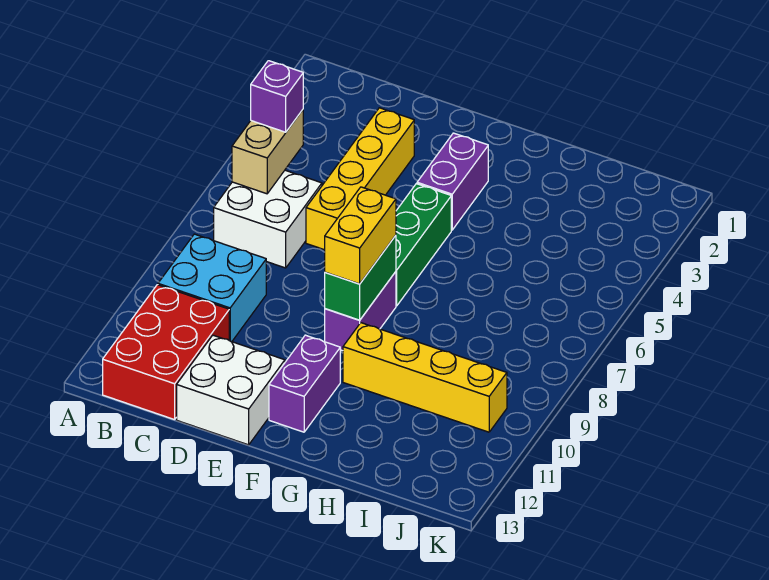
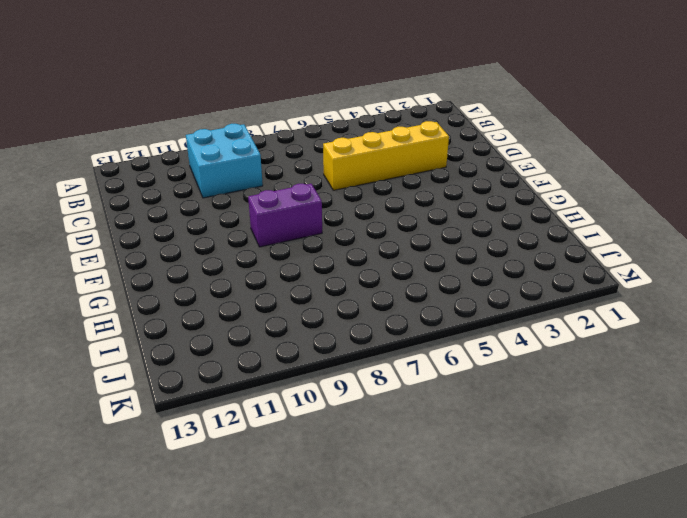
none -> white 2x2 brick [214,170,322,268]
none -> red 2x3 brick [103,285,229,420]
none -> white 2x2 brick [177,335,285,445]

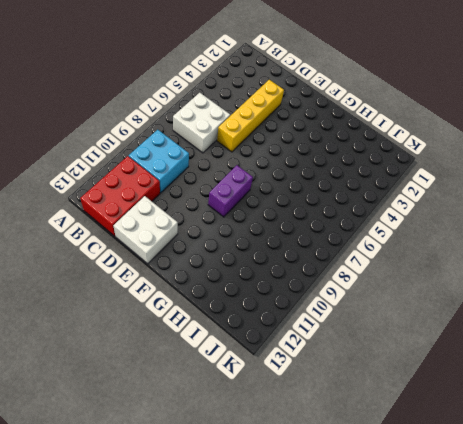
none -> purple 1x2 brick [417,133,488,230]
none -> green 1x3 brick [396,184,451,306]
none -> purple 1x2 brick [269,335,340,432]

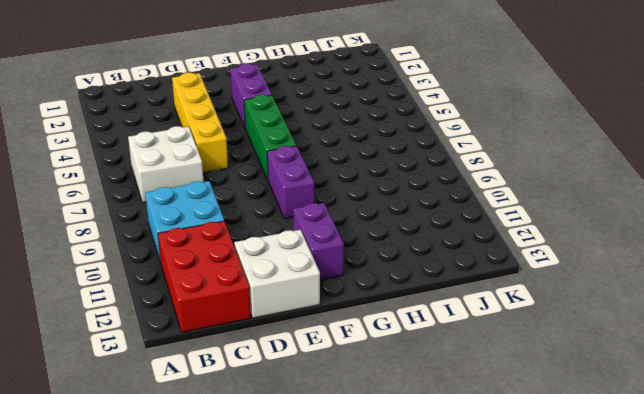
none -> yellow 1x4 brick [343,323,507,432]
none -> tan 1x2 brick [232,110,303,194]
none -> green 1x2 brick [325,235,396,320]

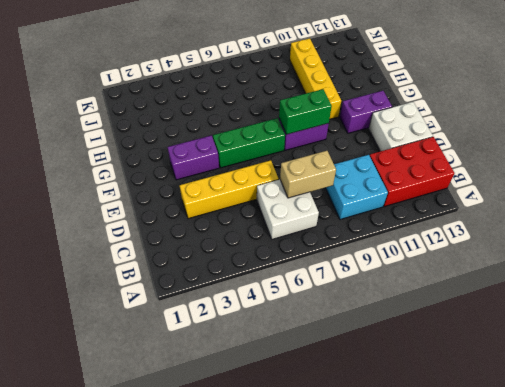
tan 1x2 brick [280,151,336,198] -> tan 1x2 brick moved to [232,110,303,194]
none -> purple 1x1 brick [251,61,303,132]
none -> yellow 1x2 brick [325,187,396,284]

